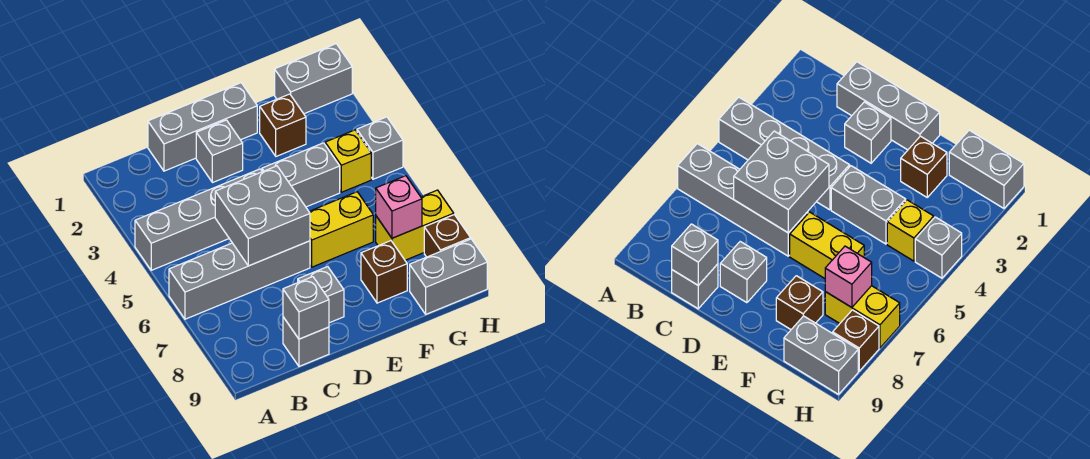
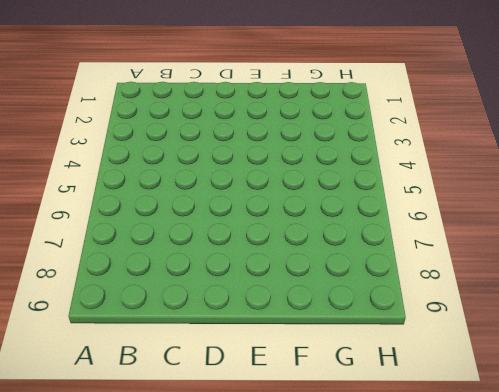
none -> grey 1x4 brick [135,169,262,270]
none -> grey 1x4 brick [169,241,310,319]
none -> grey 1x3 brick [148,83,257,171]

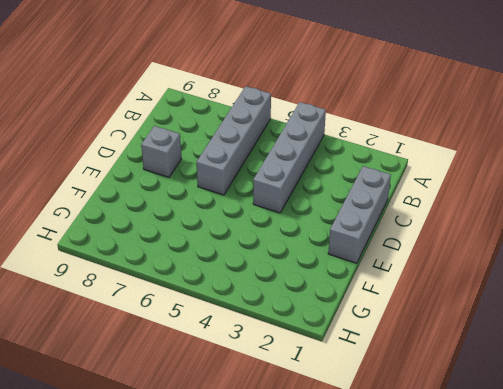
none -> grey 1x1 brick [283,317,329,366]
none -> grey 1x1 brick [196,120,243,183]
none -> grey 1x2 brick [262,143,340,207]

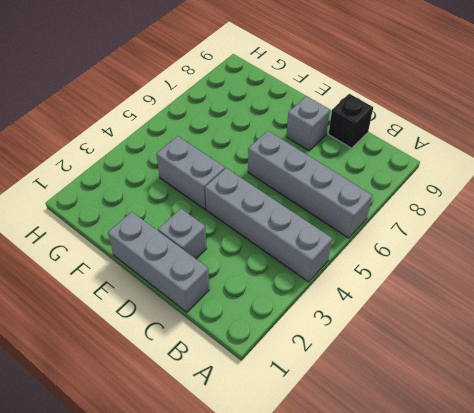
black 1x1 brick [329,94,373,148] -> grey 1x1 brick [283,317,329,366]
none -> yellow 1x2 brick [309,192,373,267]
none -> brown 1x1 brick [260,94,306,156]
none -> brown 1x1 brick [361,241,407,303]

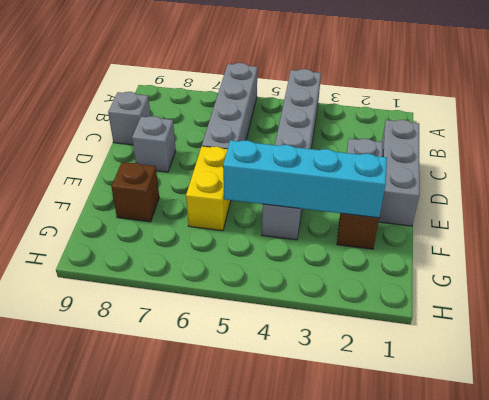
cyan 1x4 brick [223,140,387,218] -> none
none -> grey 1x2 brick [275,44,352,114]
none -> yellow 1x1 brick [325,130,371,192]
none -> yellow 1x2 brick [376,190,454,260]

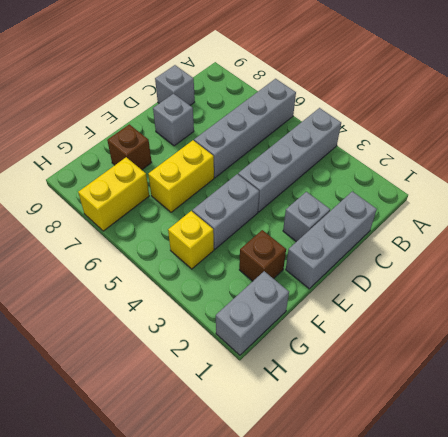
none -> grey 1x2 brick [410,239,487,314]
none -> grey 1x1 brick [357,117,403,179]
none -> brown 1x1 brick [424,215,471,257]

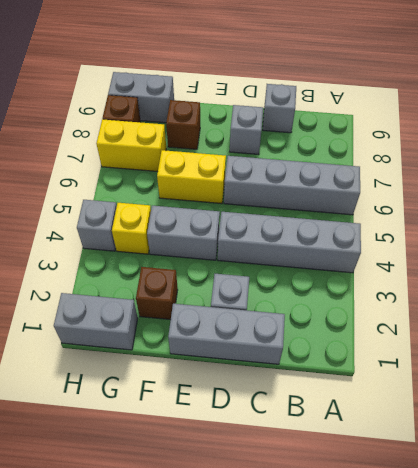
none -> grey 2x2 brick [215,166,310,266]
none -> grey 1x1 brick [283,277,329,339]
none -> pink 1x1 brick [376,176,422,238]

